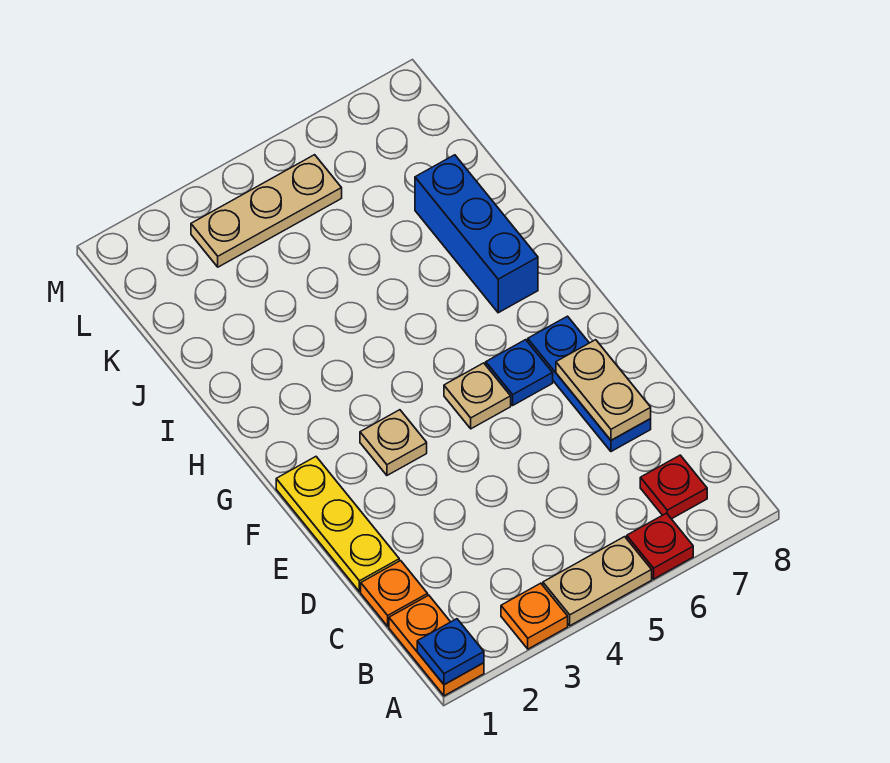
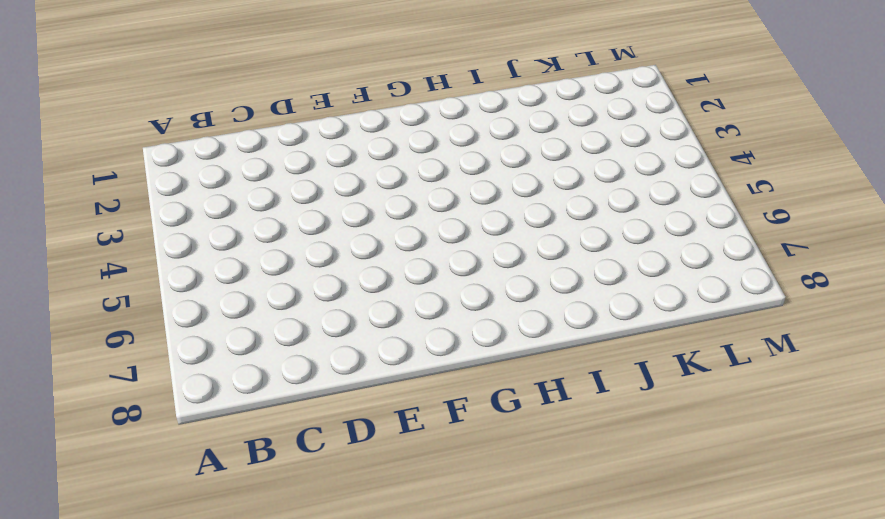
none -> orange 1x2 plate [389,595,484,696]
none -> orange 1x1 plate [501,583,568,649]
none -> tan 1x2 plate [543,537,652,626]

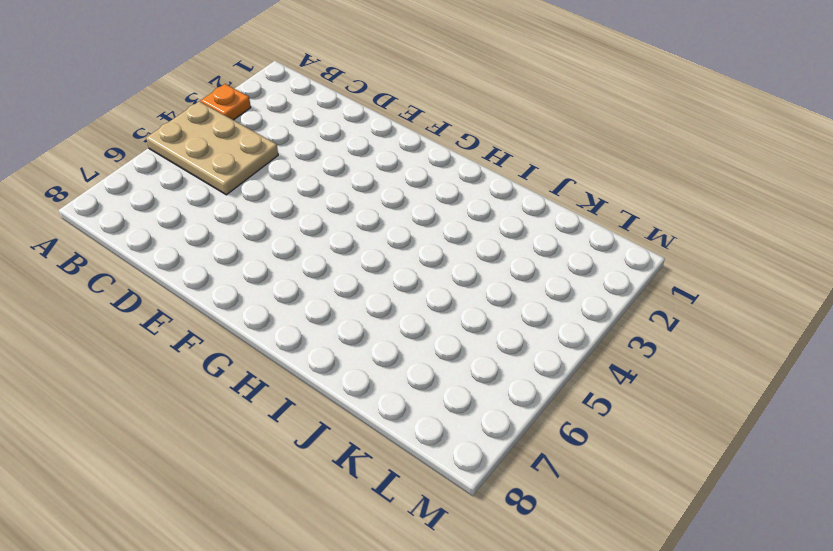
tan 2x3 plate [146,101,278,195] -> tan 1x2 plate [543,537,652,626]
none -> orange 1x2 plate [389,595,484,696]
none -> red 1x1 plate [627,513,693,579]
none -> red 1x1 plate [640,455,707,519]

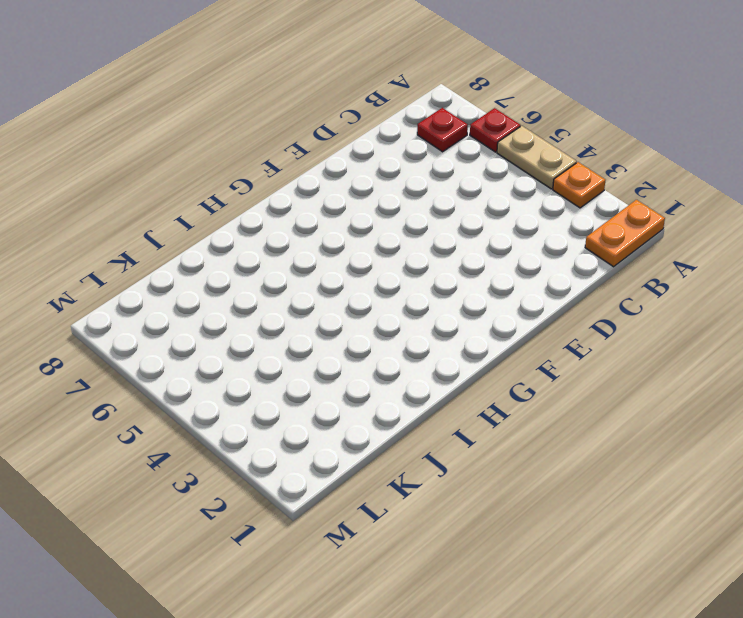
none -> orange 1x1 plate [361,561,428,626]
none -> yellow 1x3 plate [276,457,399,592]
none -> blue 1x3 plate [528,316,651,452]

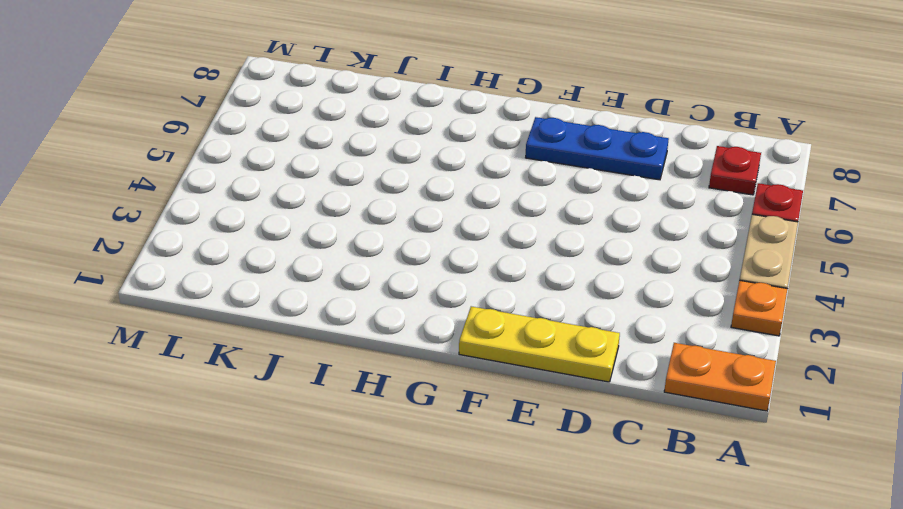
none -> orange 1x1 plate [361,561,428,626]
none -> tan 1x1 plate [360,410,427,475]
none -> tan 1x1 plate [444,363,511,429]

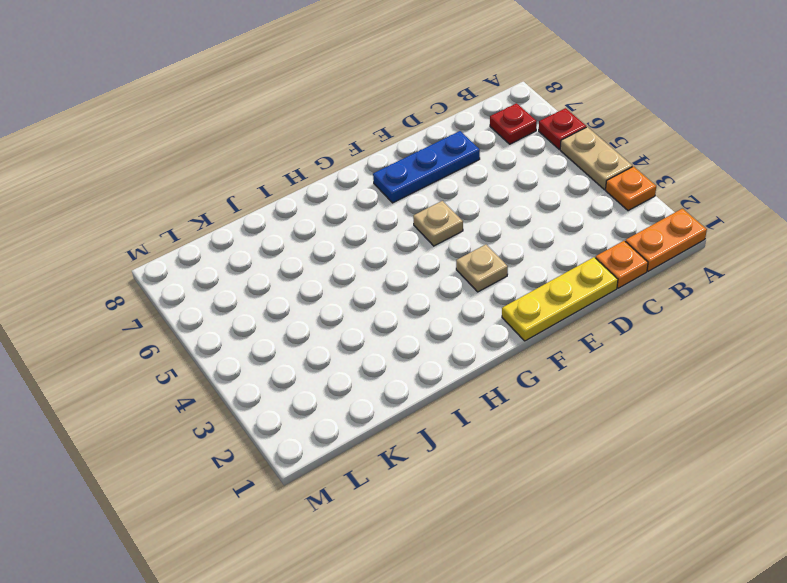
none -> blue 1x1 plate [486,340,553,405]
none -> blue 1x3 brick [415,155,538,313]
none -> tan 1x3 plate [191,155,342,267]

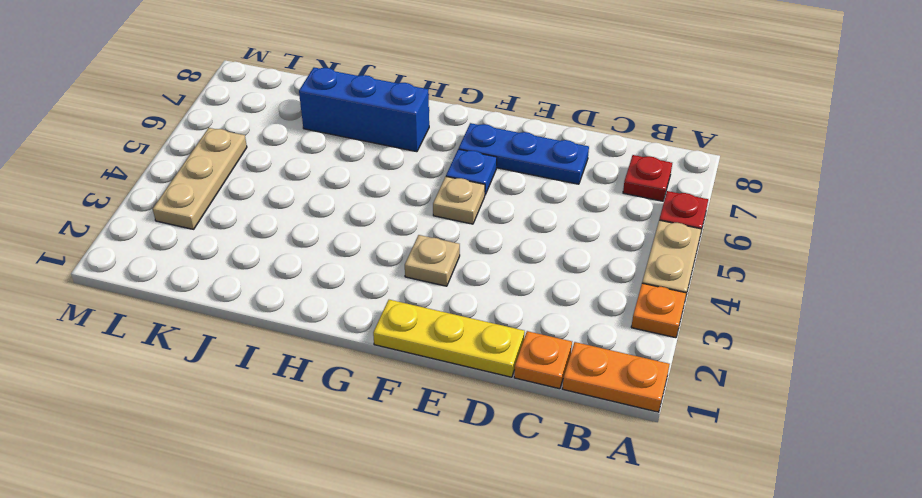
none -> blue 1x1 plate [417,619,484,685]
none -> tan 1x2 plate [556,340,651,440]

